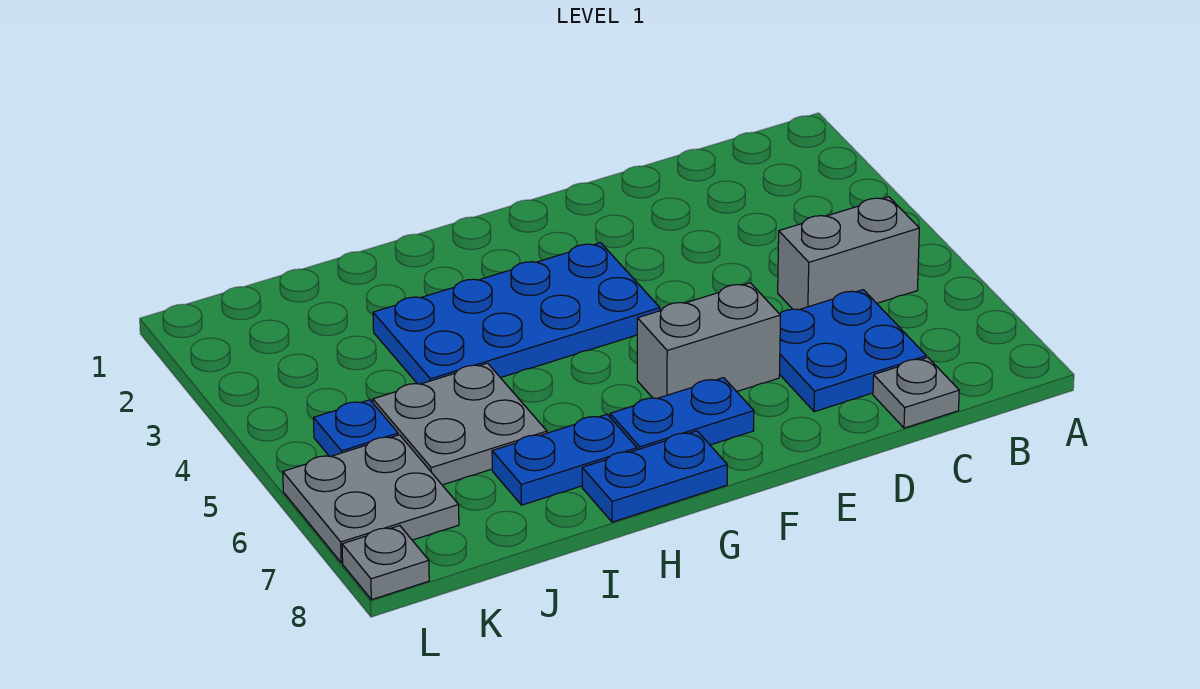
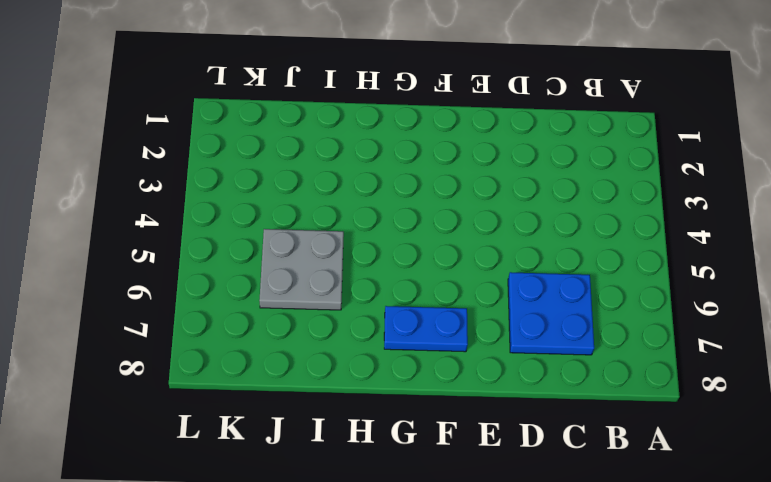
none -> grey 1x2 brick [778,197,919,310]
none -> grey 1x1 plate [873,357,959,428]
none -> grey 1x2 brick [637,283,781,398]

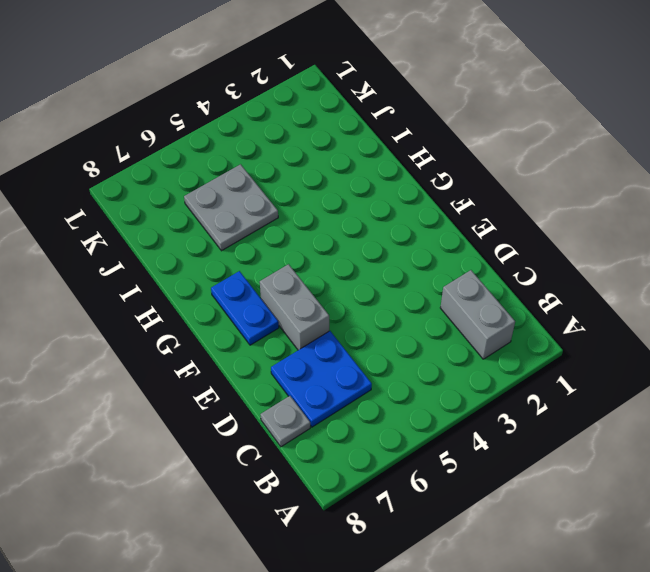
grey 1x2 brick [440,270,515,359] -> grey 1x2 brick moved to [778,197,919,310]
none -> blue 2x4 plate [373,243,660,384]
none -> blue 1x2 plate [582,431,727,522]
none -> blue 1x2 plate [492,414,637,505]

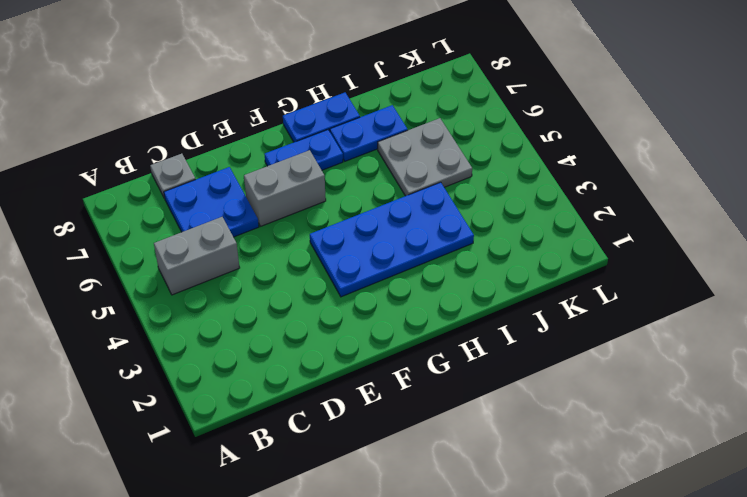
none -> blue 1x1 plate [313,400,398,456]
none -> grey 2x2 plate [283,435,459,563]
none -> grey 1x1 plate [342,526,429,600]

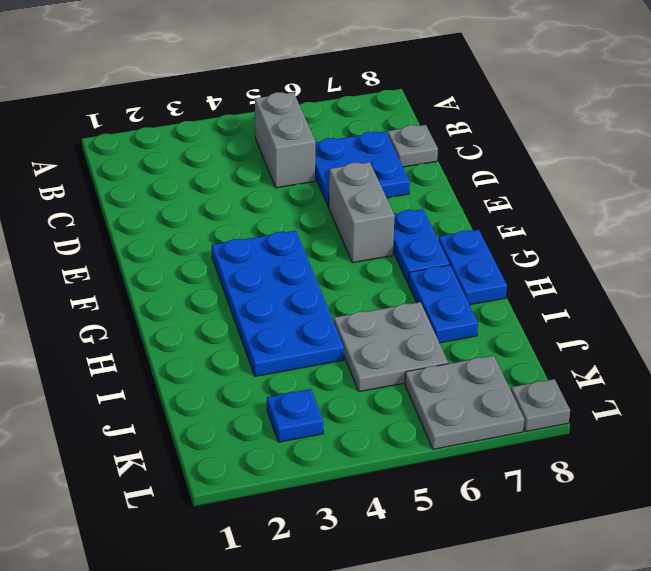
blue 1x1 plate [267,389,323,442] -> blue 1x1 plate moved to [313,400,398,456]

